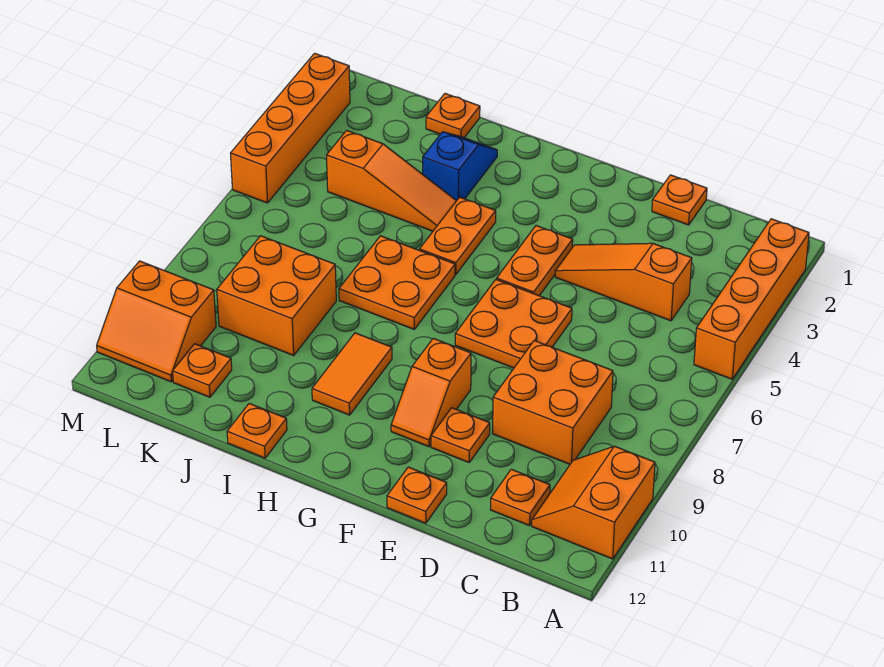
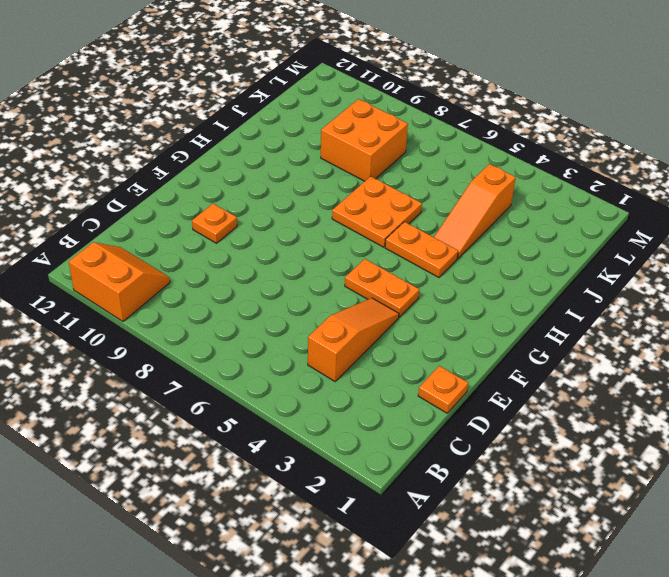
none -> orange 1x4 brick [694,219,809,379]
none -> orange 2x2 brick [493,341,613,464]
none -> orange 1x1 plate [491,469,550,526]

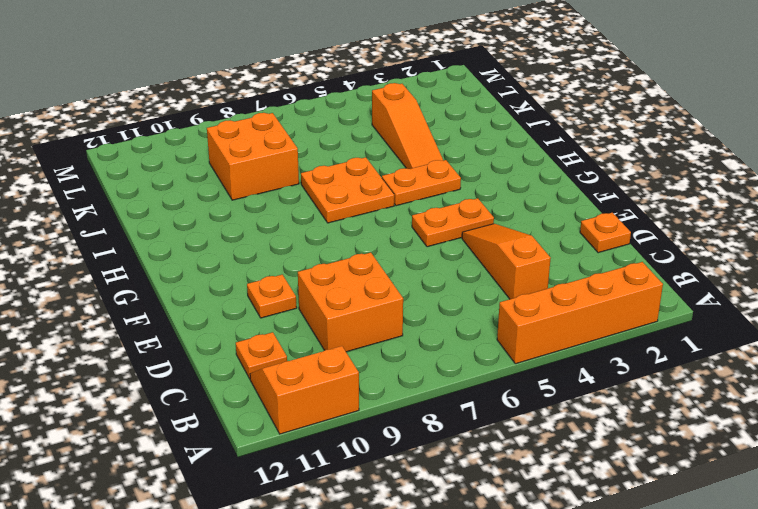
none -> orange 2x2 plate [455,280,572,368]
none -> orange 1x1 plate [387,467,447,523]
none -> orange 1x2 slope [391,338,471,447]

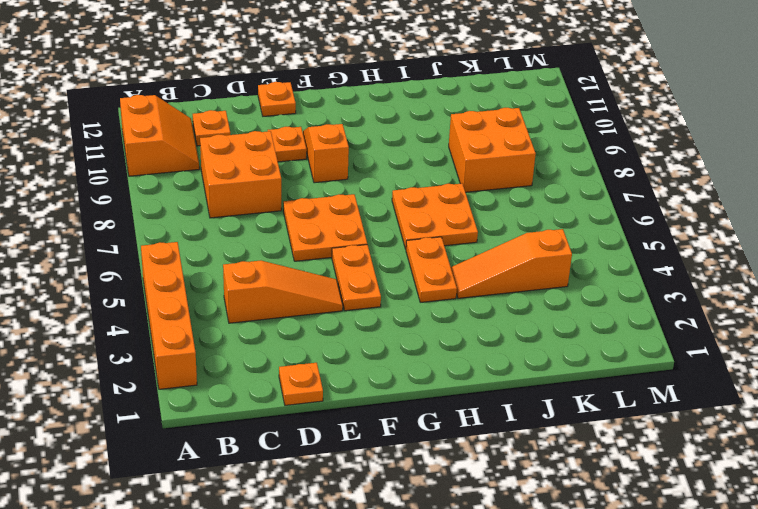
none -> orange 1x2 tile [312,333,392,415]
none -> blue 1x2 slope [423,132,497,201]
none -> orange 1x1 plate [227,403,287,458]

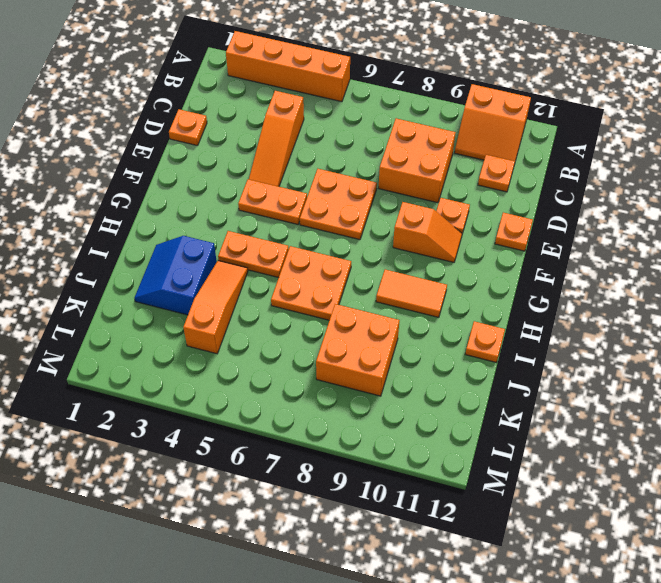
blue 2x2 slope [134,236,217,315] -> blue 1x2 slope [423,132,497,201]
none -> orange 1x1 plate [426,94,480,137]
none -> orange 1x1 plate [173,344,232,397]
none -> orange 2x2 slope [97,261,216,382]

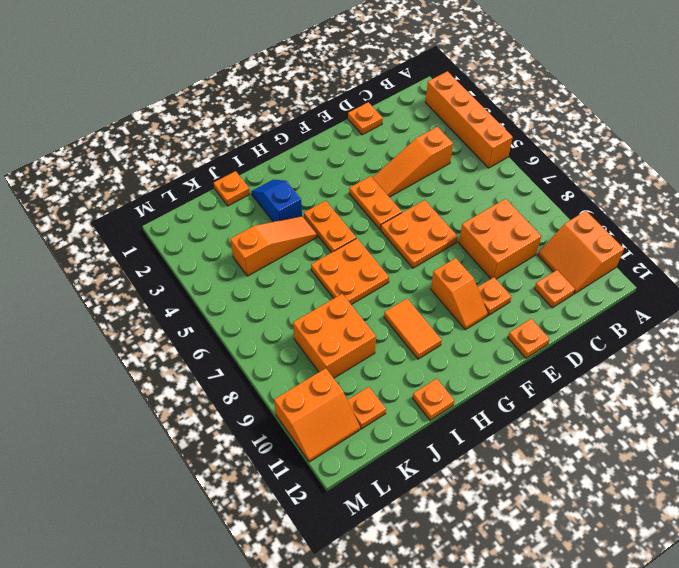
none -> orange 1x4 brick [230,53,350,203]

